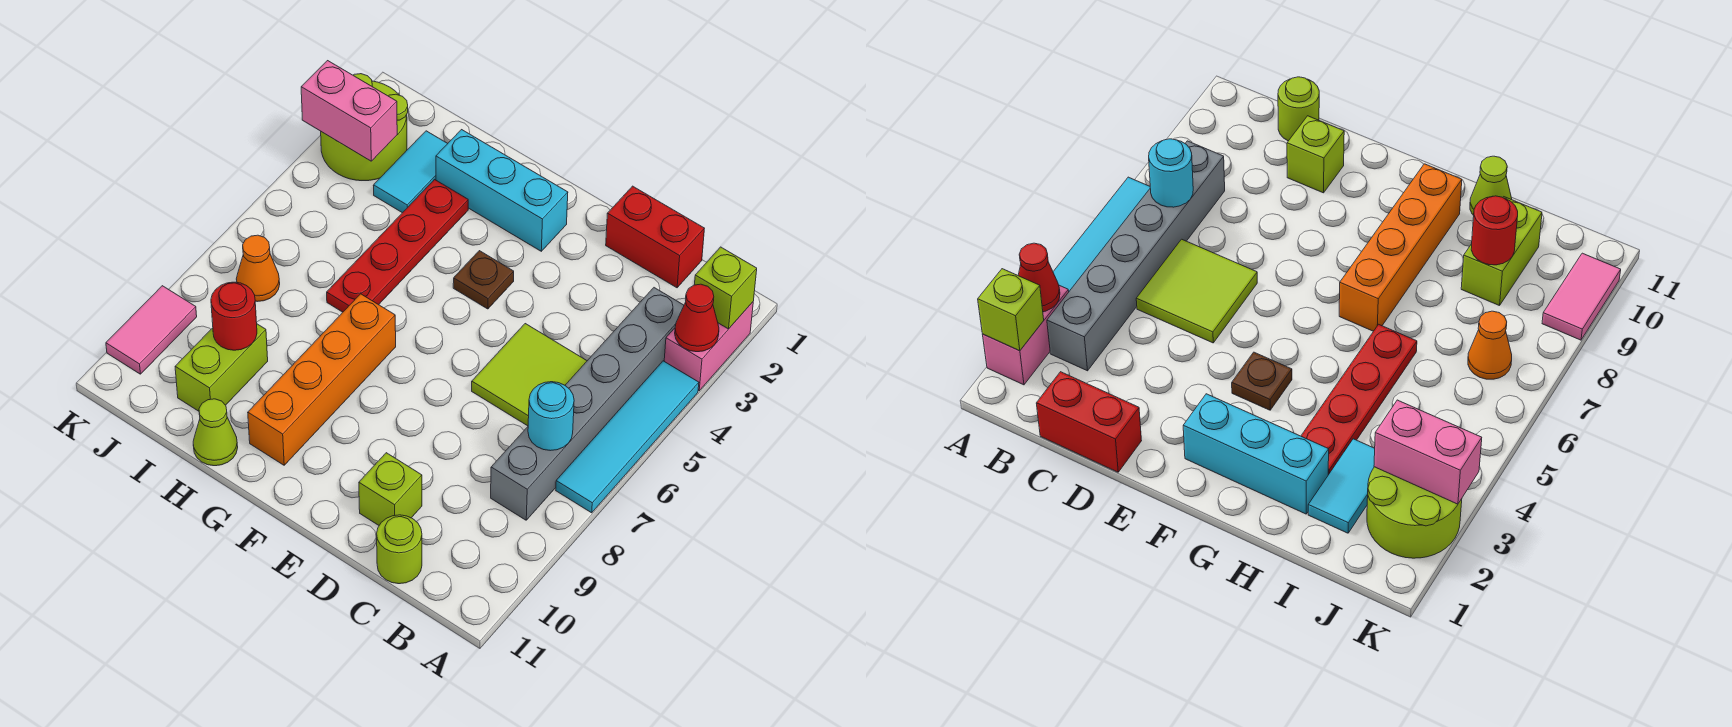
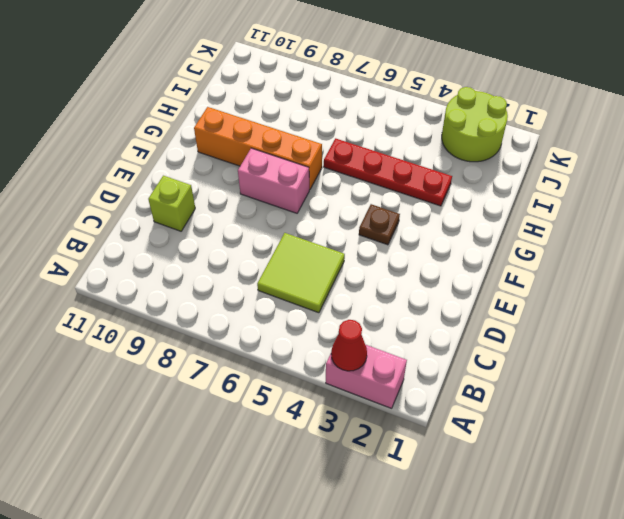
pink 1x2 brick [238,148,309,213] -> pink 1x2 brick turned to [301,61,397,161]
none -> cyan 1x4 tile [556,361,699,513]
none -> grey 1x6 brick [491,288,684,520]
none -> red 1x2 brick [606,186,704,288]

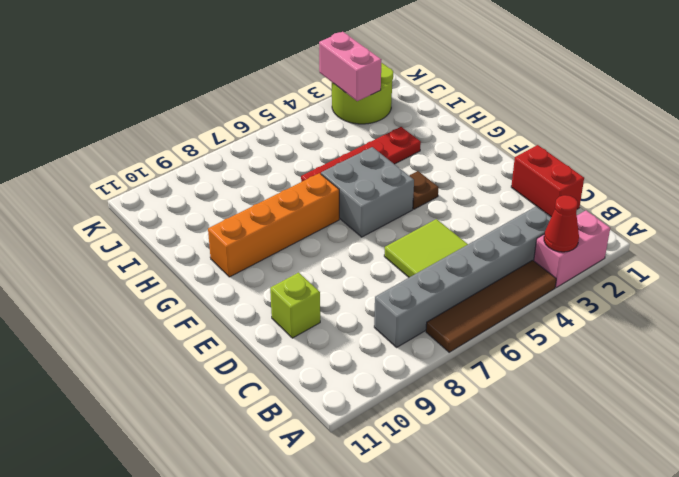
brown 1x4 tile [426,260,556,352] -> cyan 1x4 tile [556,361,699,513]
grey 2x2 brick [321,147,414,237] -> none
none -> lime 1x1 round brick [377,515,422,584]
none -> cyan 1x3 brick [436,130,568,251]
none -> lime 1x1 cone [193,399,238,466]

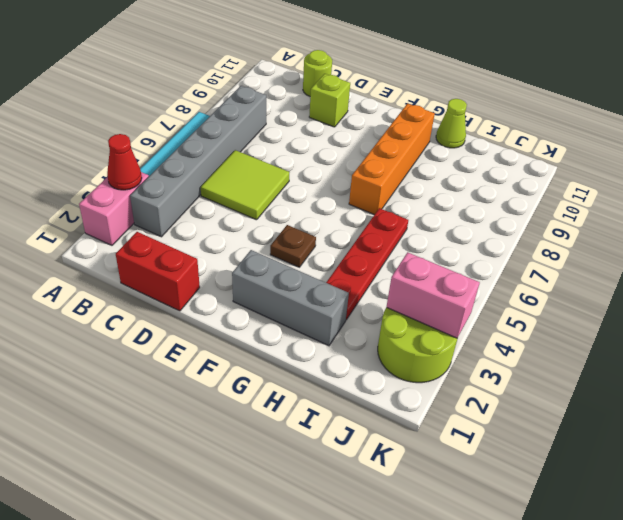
grey 1x3 brick [232,250,349,346] -> cyan 1x3 brick [436,130,568,251]
none -> cyan 1x2 tile [373,131,448,213]
none -> lime 1x2 brick [175,324,268,411]
none -> orange 1x1 cone [236,235,280,302]

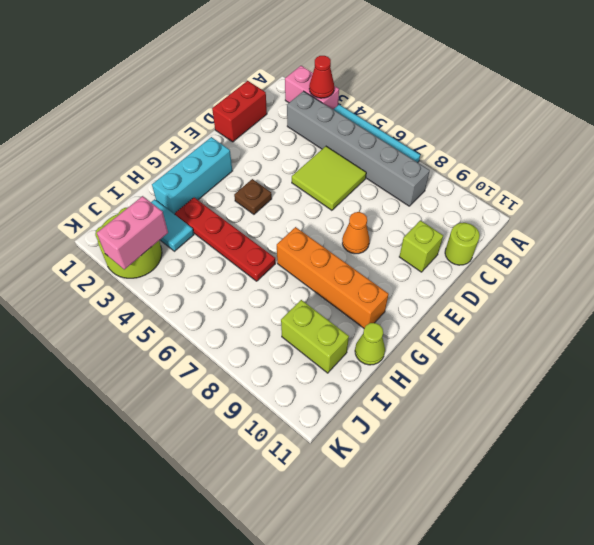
orange 1x1 cone [342,212,370,254] -> orange 1x1 cone moved to [236,235,280,302]
none -> pink 1x2 tile [106,286,197,374]
none -> lime 1x1 brick [694,247,757,329]
none -> cyan 1x1 round brick [528,382,574,451]

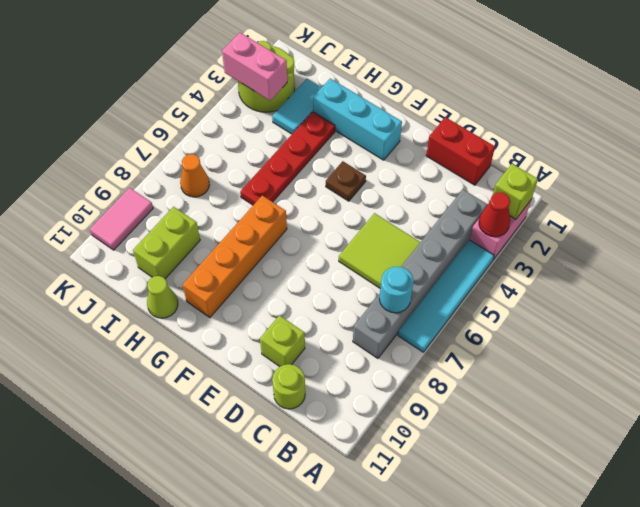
none -> red 1x1 round brick [211,282,257,350]

